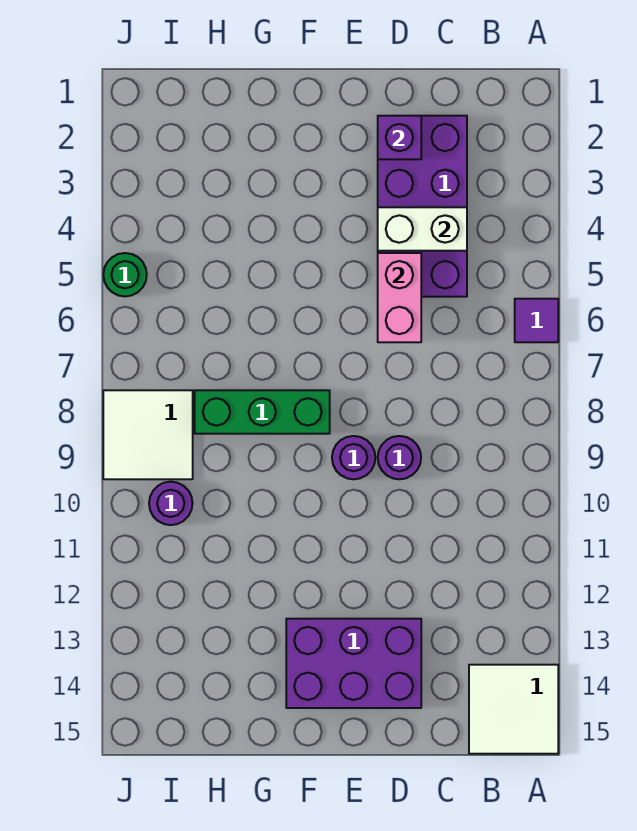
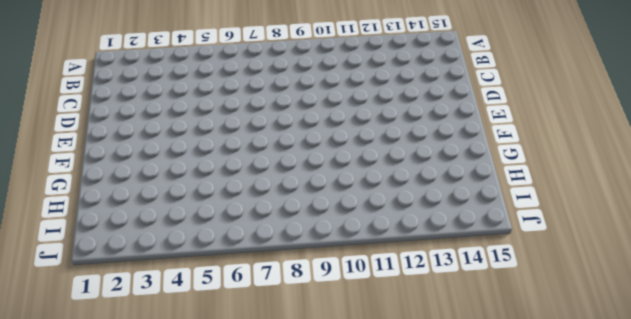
none -> purple 1x1 tile [515,299,558,342]
none -> white 2x2 tile [469,665,558,754]
none -> purple 2x4 brick [378,116,467,297]

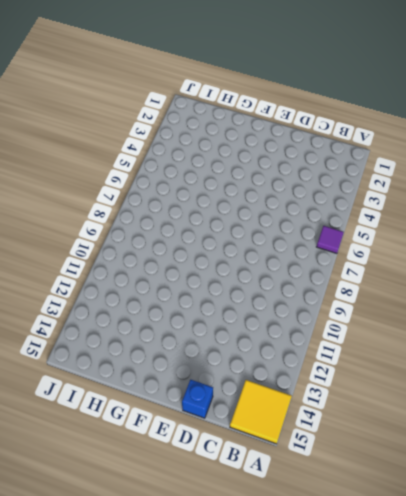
yellow 2x2 tile [230,380,292,444] -> white 2x2 tile [469,665,558,754]
blue 1x1 brick [182,380,213,418] -> none
none -> purple 2x4 brick [378,116,467,297]
none -> purple 1x1 round brick [378,436,421,479]
none -> purple 2x3 brick [286,619,421,708]

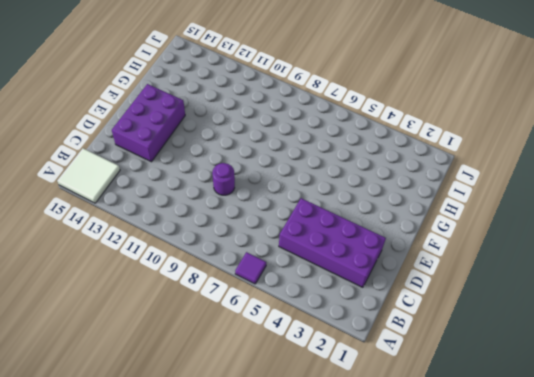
none -> purple 1x1 round brick [332,436,375,479]
none -> green 1x3 brick [195,390,330,434]
none -> white 2x2 tile [103,390,193,479]

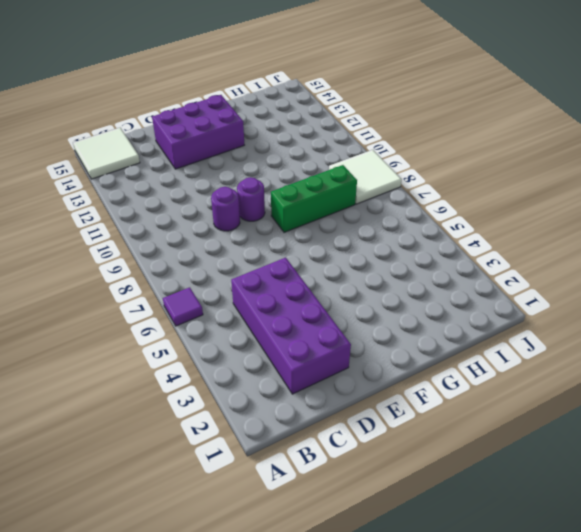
none -> purple 1x1 round brick [149,482,193,525]
none -> green 1x1 round brick [103,253,147,296]
none -> white 1x2 brick [378,207,467,251]

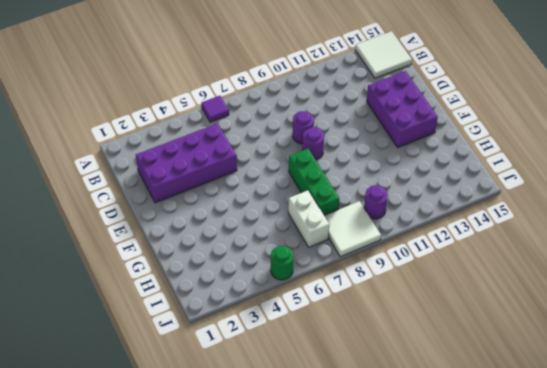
white 1x2 brick [288,190,329,247] -> white 1x2 brick moved to [378,207,467,251]
none -> purple 1x1 brick [378,116,421,159]
none -> pink 1x2 brick [378,253,421,342]

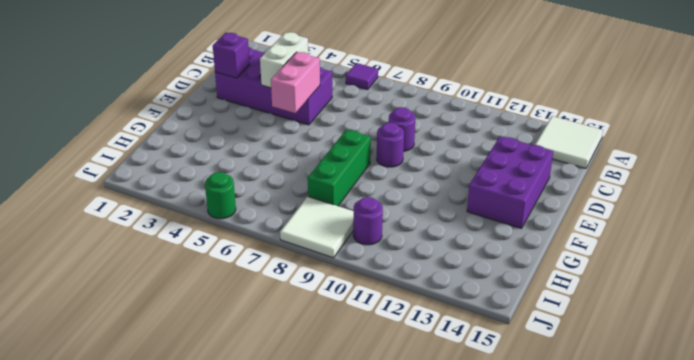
pink 1x2 brick [271,52,320,113] -> pink 1x2 brick turned to [378,253,421,342]

